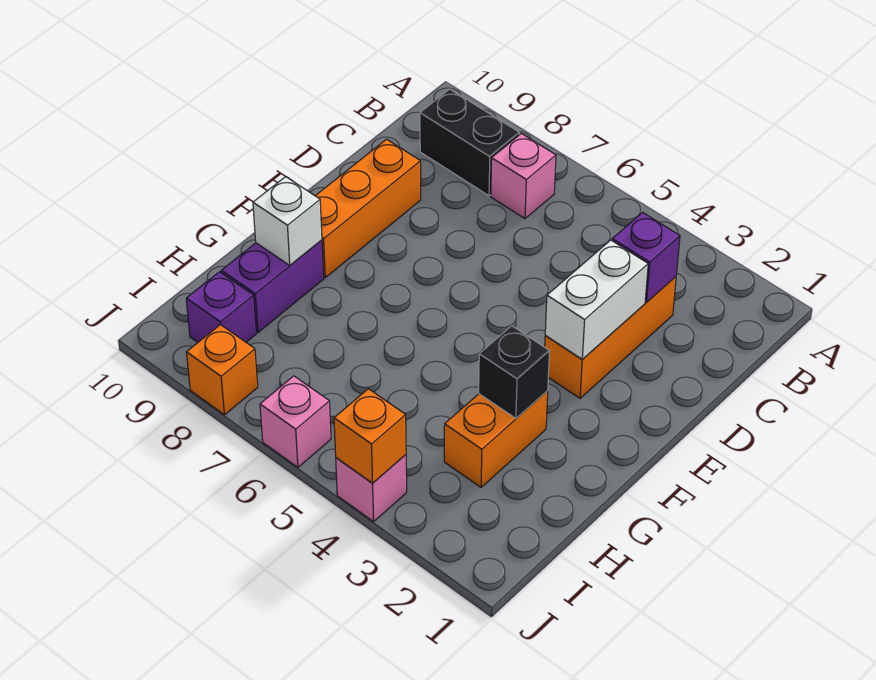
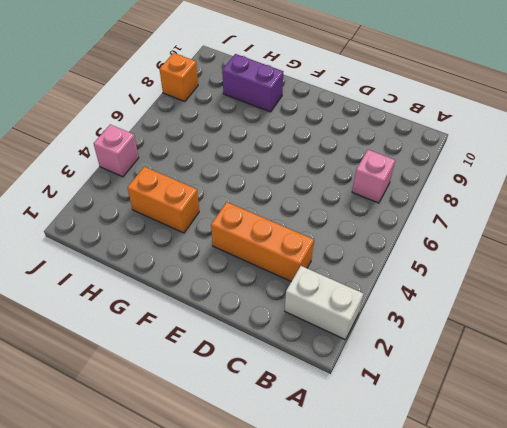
white 1x2 brick [285,266,363,340] -> white 1x2 brick moved to [545,240,648,359]
none -> black 1x2 brick [420,89,519,196]
none -> orange 1x3 brick [315,139,421,277]
none -> purple 1x1 brick [186,272,256,342]

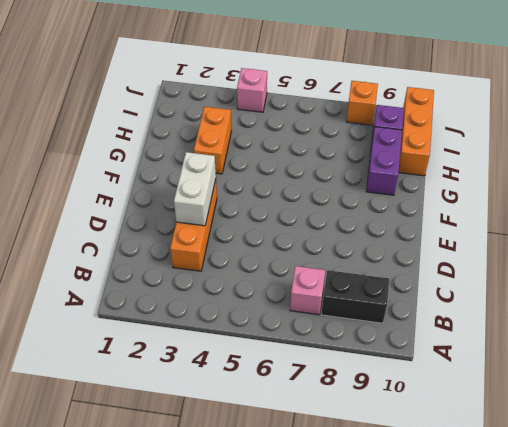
orange 1x3 brick [399,87,434,176] -> orange 1x3 brick moved to [315,139,421,277]
none -> pink 1x1 brick [260,376,331,467]
none -> purple 1x1 brick [612,213,680,302]
none -> black 1x1 brick [479,326,550,418]

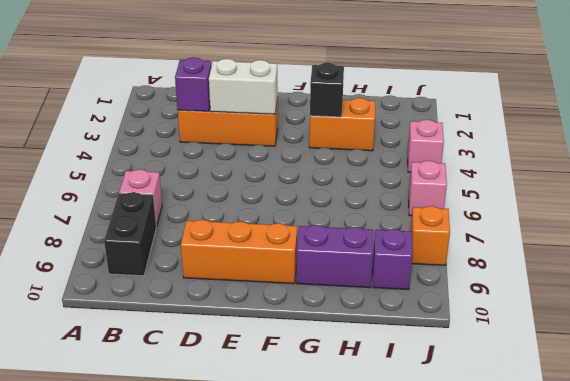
none -> white 1x1 brick [253,177,322,265]
none -> orange 1x1 brick [334,389,406,483]

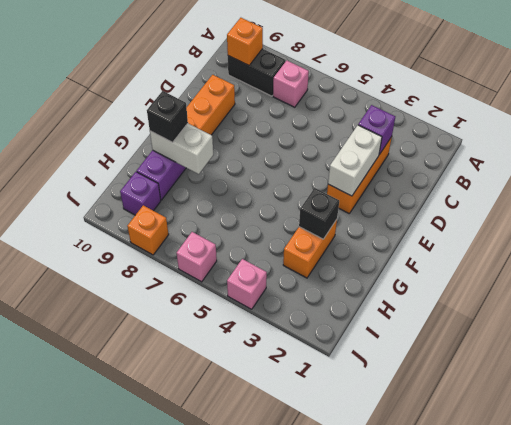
orange 1x1 brick [227,18,263,65] -> orange 1x1 brick moved to [334,389,406,483]
white 1x2 brick [150,124,213,174] -> white 1x1 brick [253,177,322,265]
black 1x1 brick [147,91,188,142] -> none

